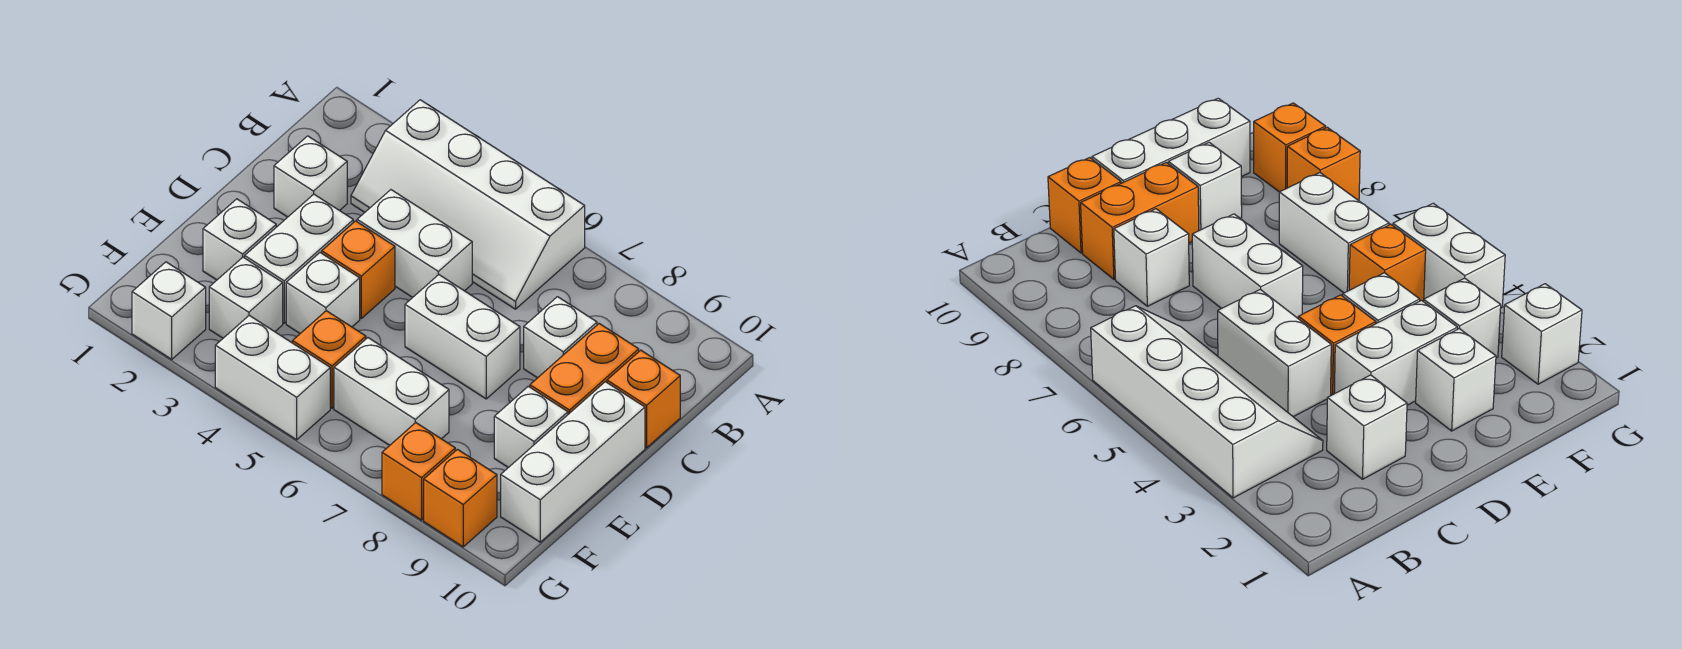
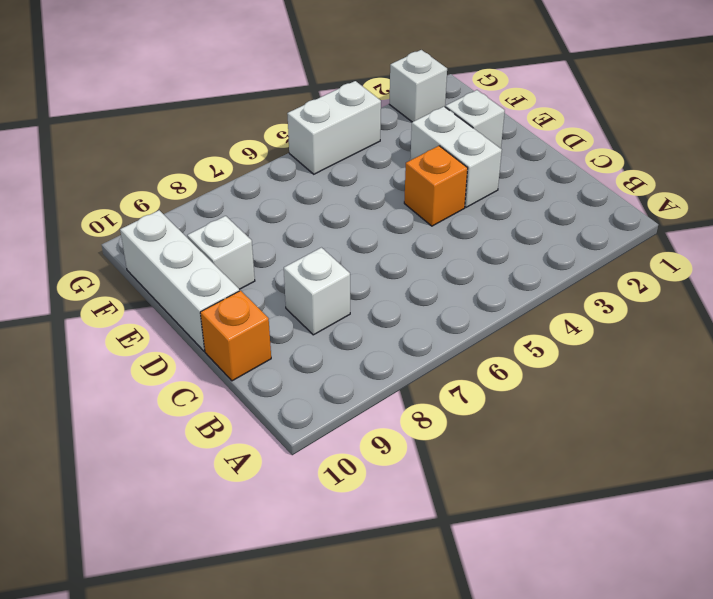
none -> white 2x4 slope [351,100,585,309]
none -> white 1x1 brick [274,136,347,217]
none -> white 1x2 brick [357,190,472,297]

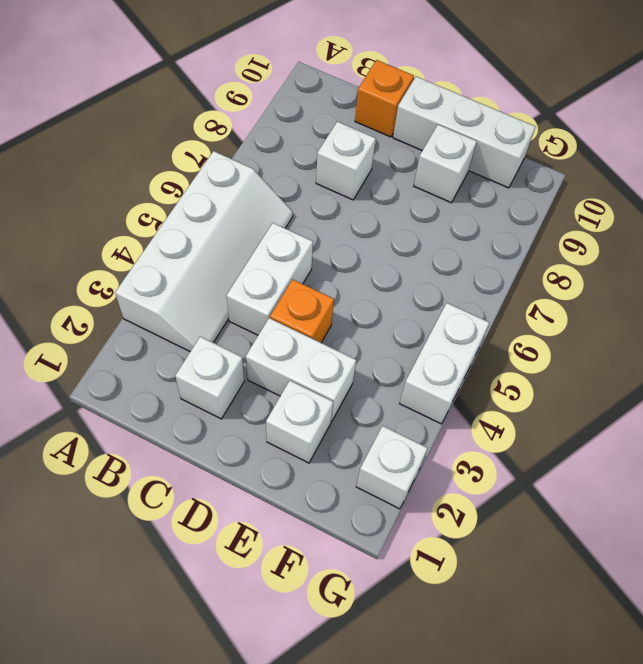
none -> orange 1x2 brick [530,324,639,414]
none -> white 1x2 brick [405,275,520,399]
none -> white 1x1 brick [286,253,360,333]

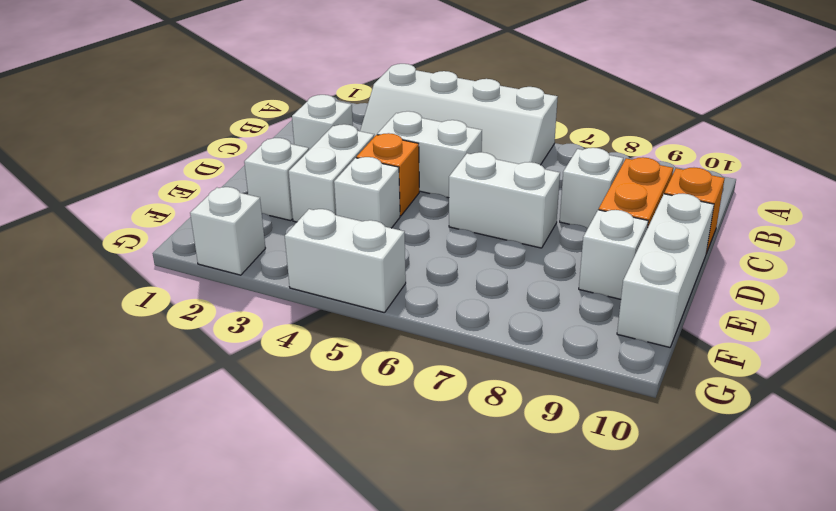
none -> white 1x1 brick [209,257,283,338]
none -> orange 1x1 brick [292,311,366,408]
none -> white 1x2 brick [334,338,449,445]

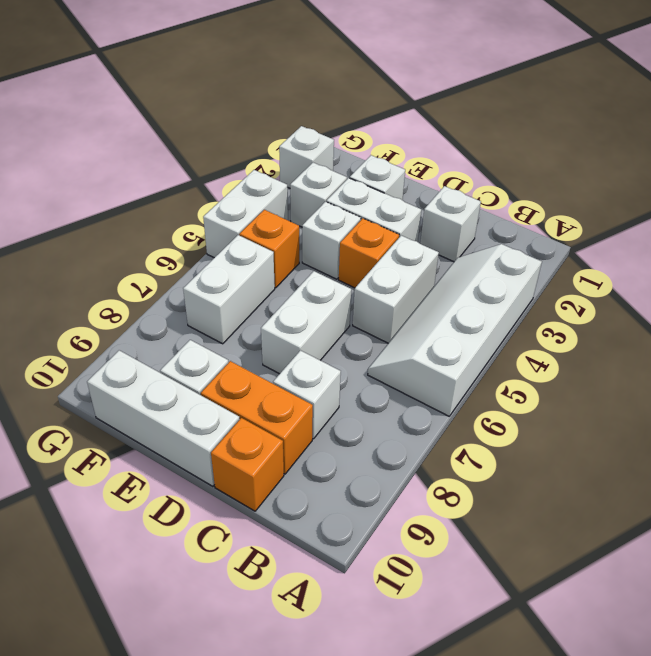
none -> orange 1x1 brick [382,423,455,520]
none -> orange 1x1 brick [424,449,497,547]

